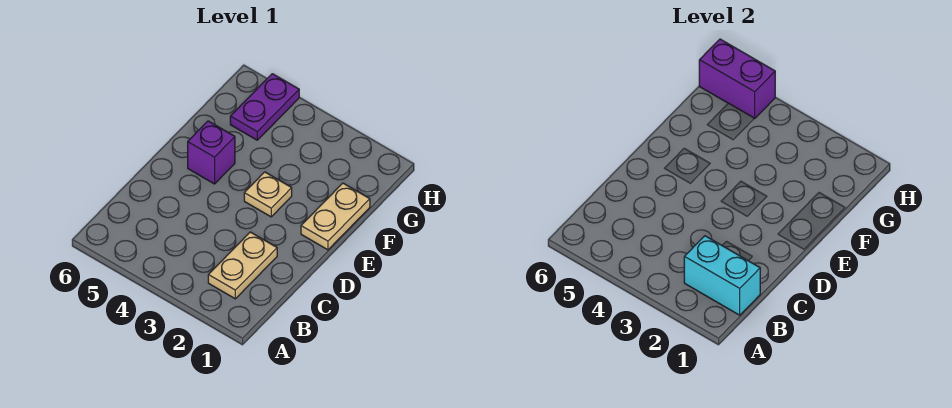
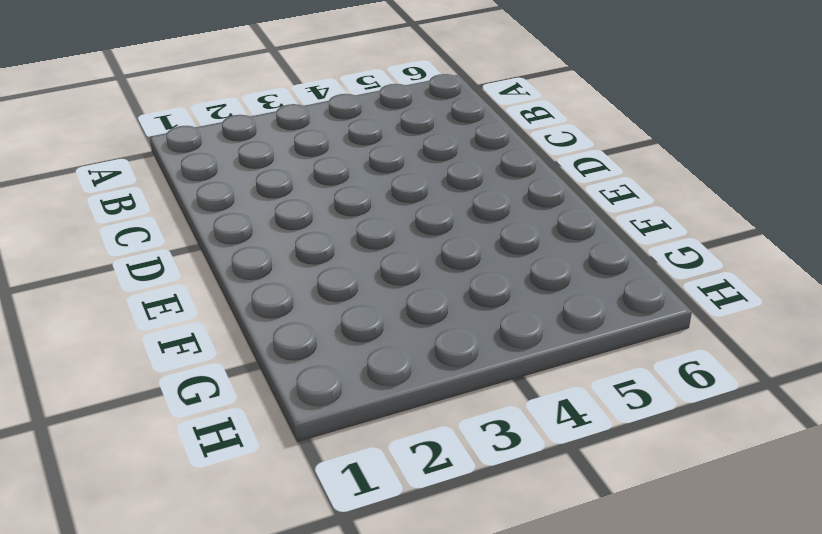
none -> tan 1x2 plate [208,232,277,299]
none -> tan 1x2 plate [301,183,370,250]

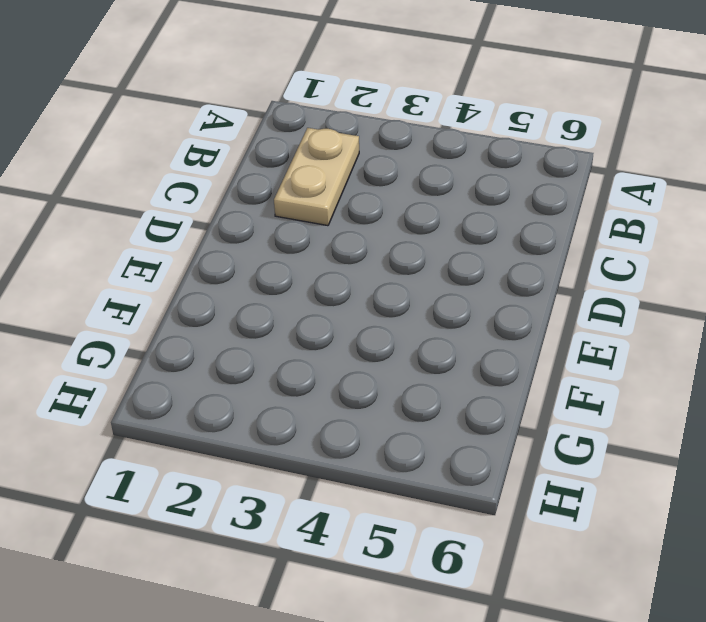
none -> tan 1x2 plate [301,183,370,250]
none -> tan 1x1 plate [244,172,292,217]

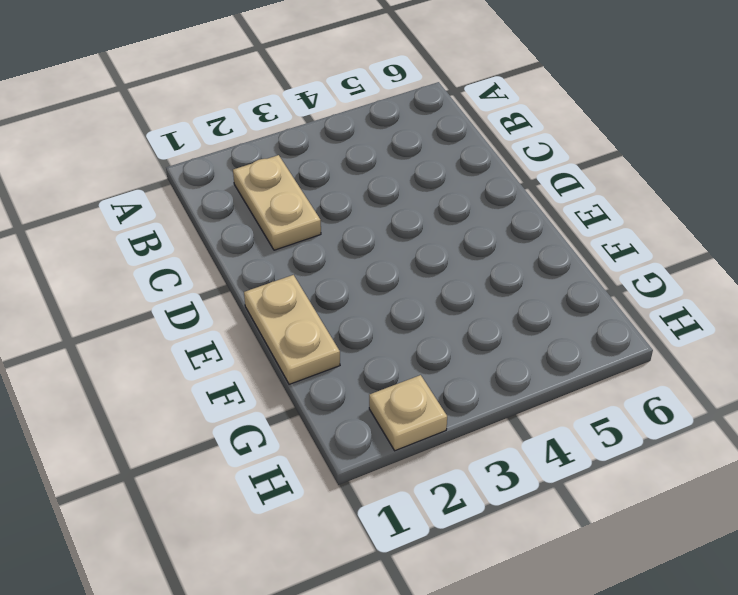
tan 1x1 plate [369,375,447,451] -> tan 1x1 plate moved to [244,172,292,217]
none -> purple 1x1 brick [188,121,235,184]
none -> purple 1x2 plate [230,74,299,140]

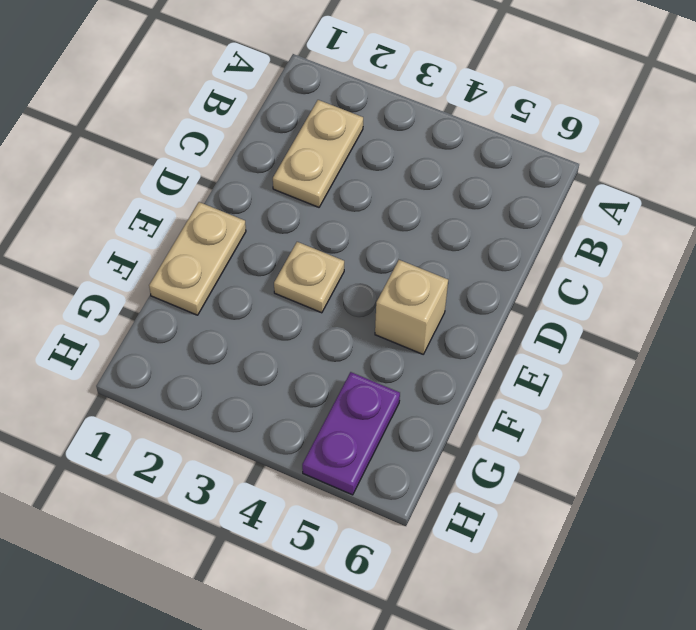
tan 1x1 brick [375,260,448,354] -> purple 1x1 brick [188,121,235,184]
none -> cyan 1x2 brick [684,236,760,315]
none -> purple 1x2 brick [699,39,775,118]

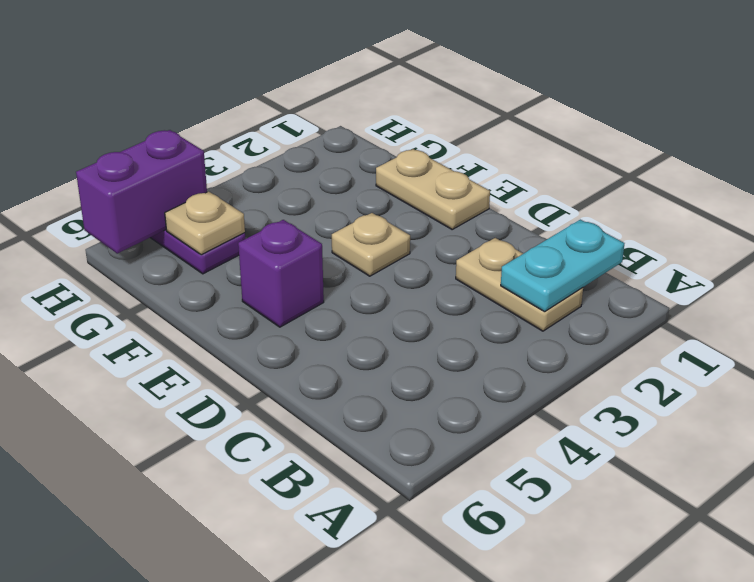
cyan 1x2 plate [501,220,625,312] -> cyan 1x2 brick [684,236,760,315]
tan 1x1 plate [165,191,245,255] -> none

